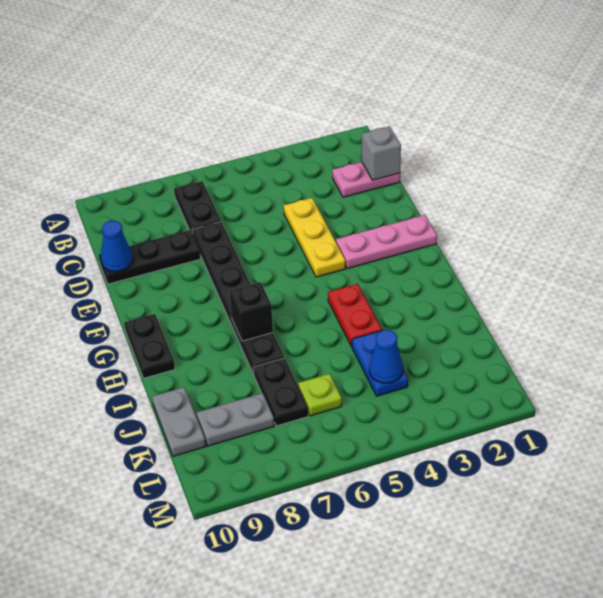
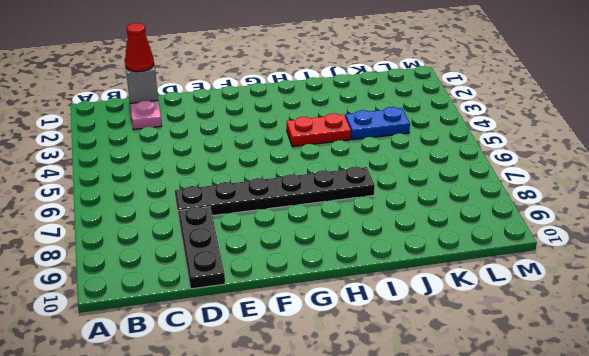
red 1x1 cone [125,23,154,72] -> none
none -> black 1x2 plate [174,181,221,234]
none -> yellow 1x3 plate [284,198,346,277]
none -> pink 1x3 plate [336,215,437,269]

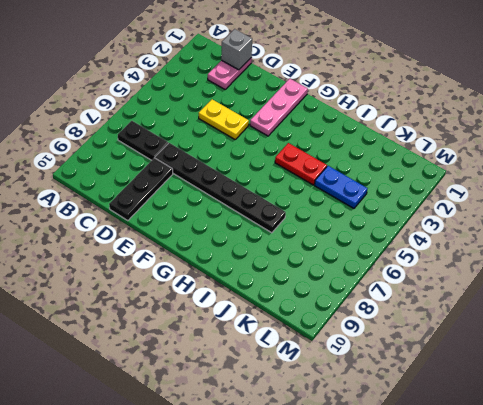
yellow 1x2 plate [199,99,249,139] -> yellow 1x3 plate [284,198,346,277]
none -> black 1x2 plate [124,314,175,378]
none -> black 1x2 plate [253,358,308,426]
none -> grey 1x2 plate [152,387,206,456]

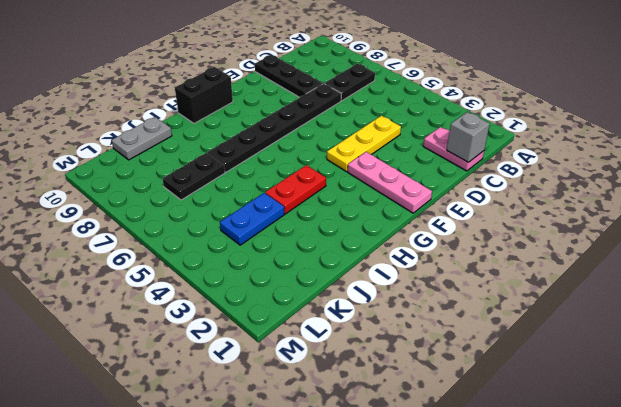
black 1x2 brick [175,67,233,123] -> black 1x2 plate [124,314,175,378]
none -> lime 1x1 plate [298,374,342,416]
none -> grey 1x2 plate [197,393,274,446]
none -> blue 1x1 cone [101,221,133,272]

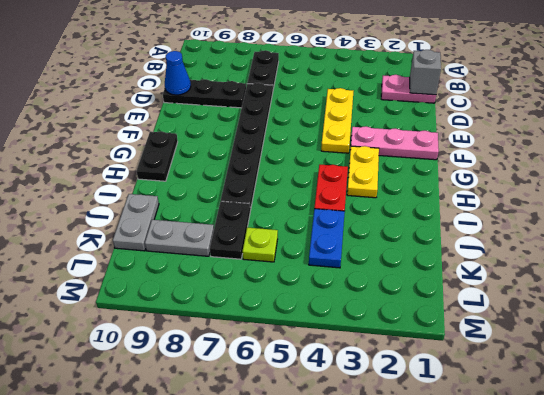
yellow 1x2 plate [347,146,379,198] -> none
none -> black 1x1 brick [229,282,273,341]
none -> blue 1x1 cone [369,330,403,383]

